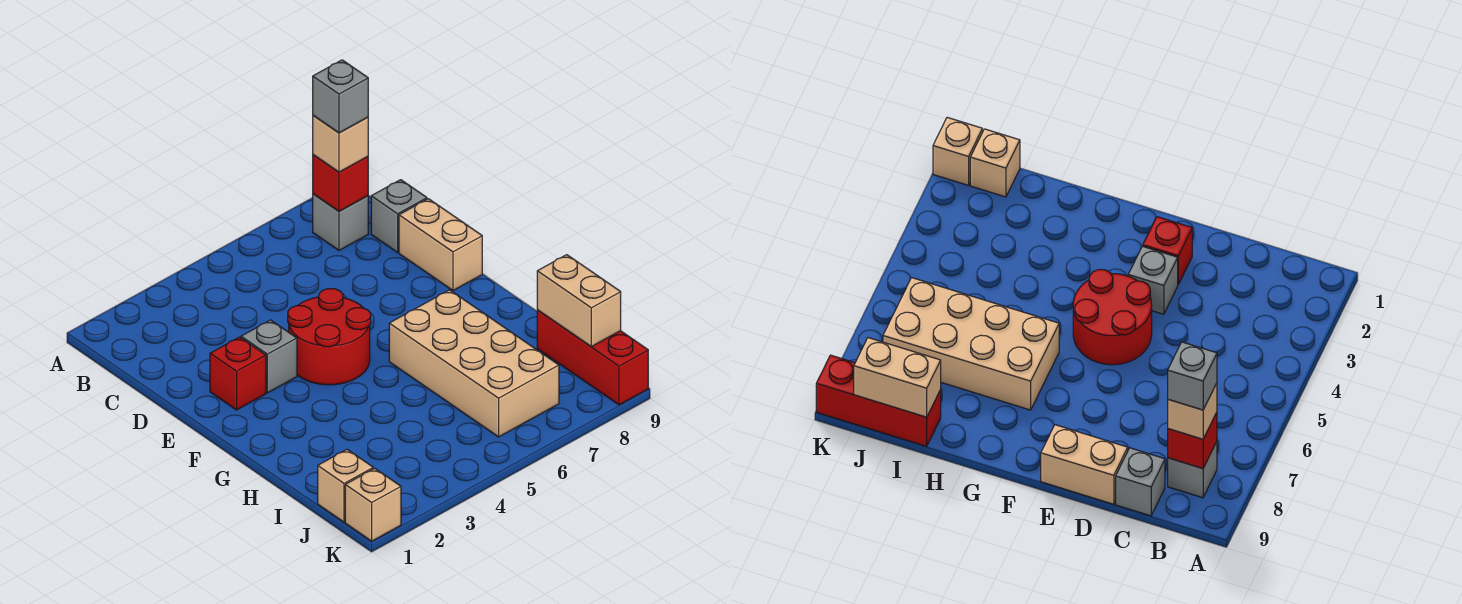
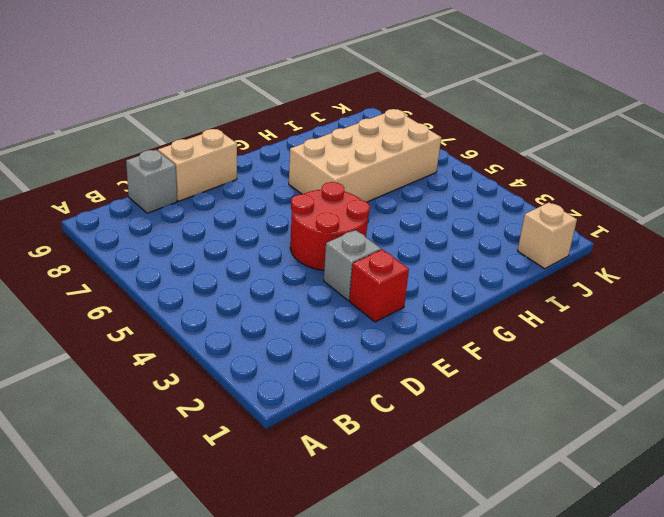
none -> grey 1x1 brick [313,194,368,250]
none -> red 1x3 brick [537,310,648,405]
none -> tan 1x1 brick [345,468,401,541]

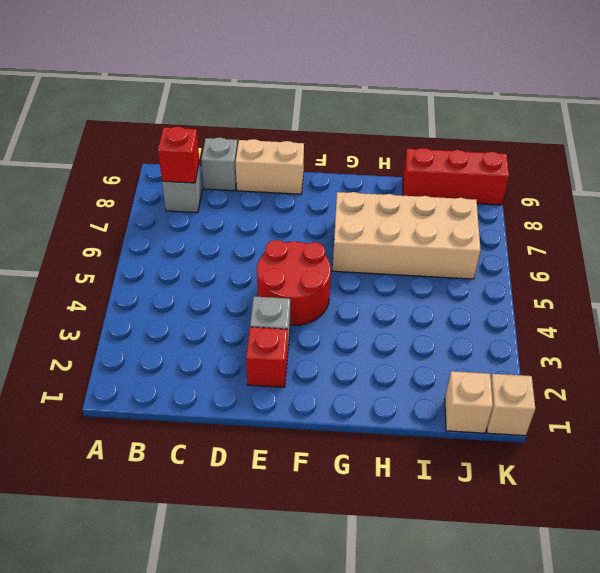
none -> tan 1x2 brick [537,255,621,347]
none -> tan 1x1 brick [313,115,368,172]
none -> grey 1x1 brick [313,60,368,133]

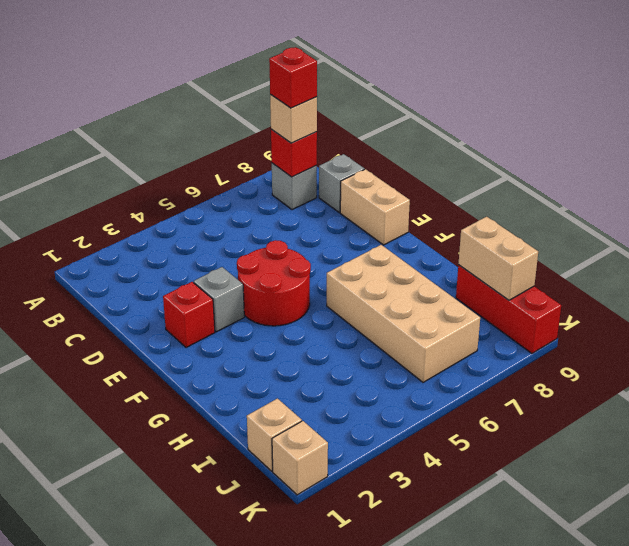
red 1x1 brick [269,47,317,108] -> grey 1x1 brick [313,60,368,133]

